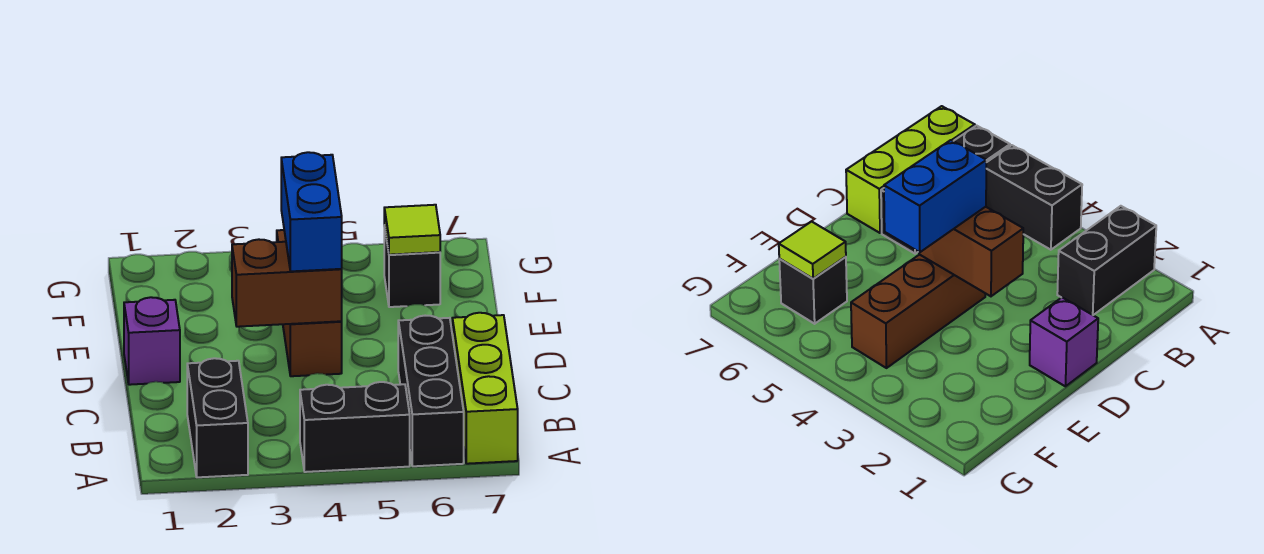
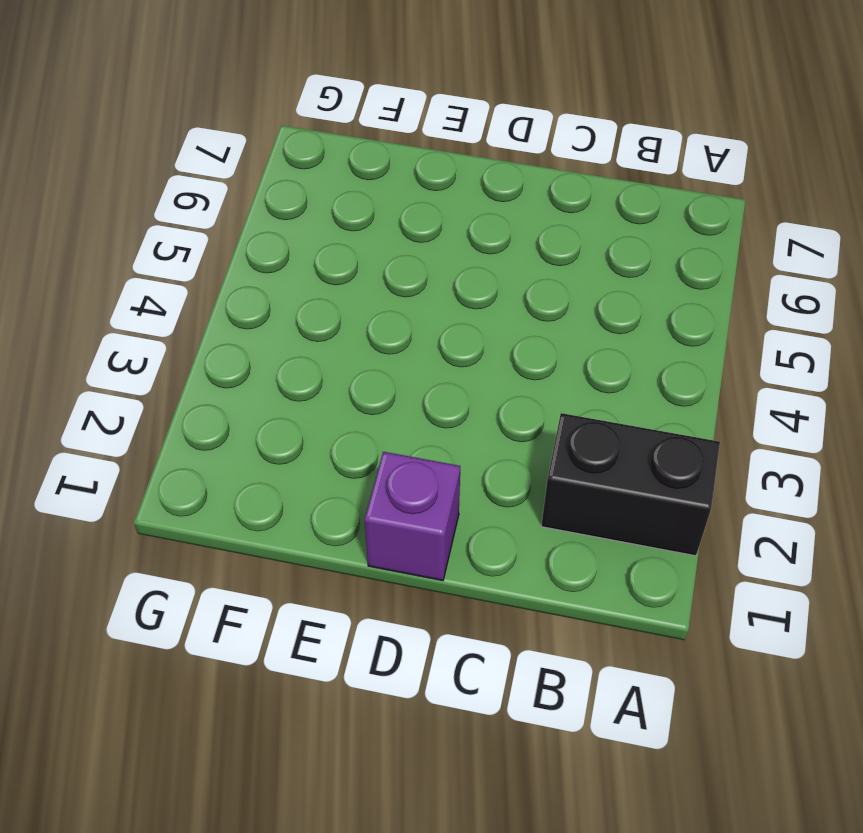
none -> black 1x2 brick [300,382,410,472]
none -> black 1x3 brick [398,316,464,466]

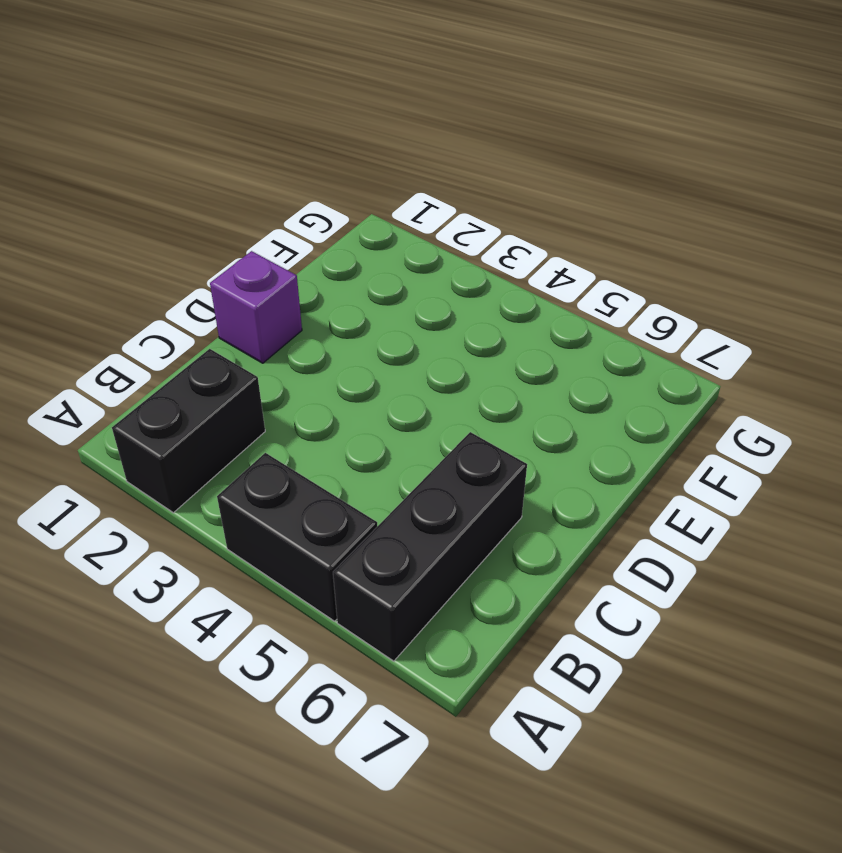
none -> lime 1x3 brick [452,313,518,464]
none -> brown 1x3 brick [277,230,342,376]

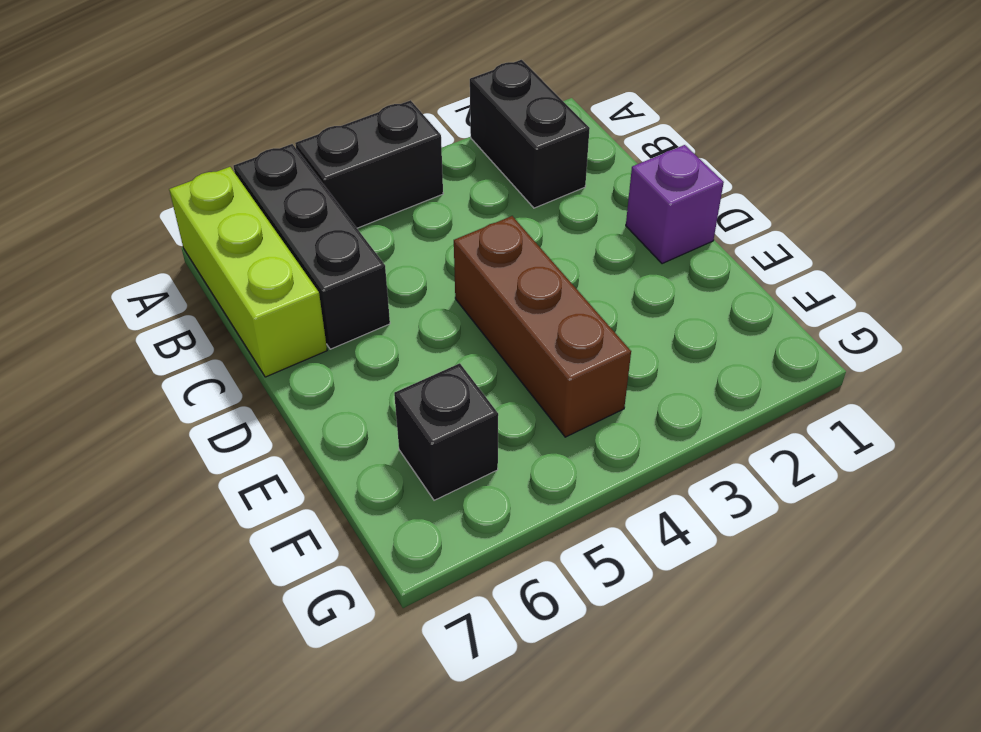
none -> brown 1x2 brick [232,239,342,327]
none -> lime 1x1 tile [384,205,440,255]

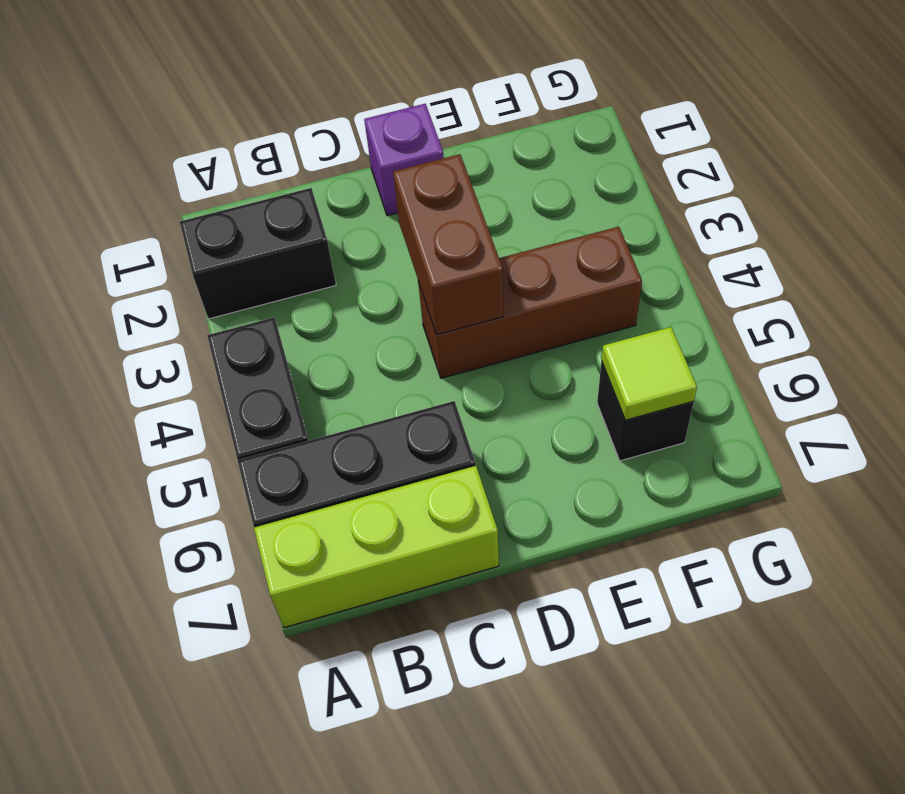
none -> blue 1x2 brick [281,152,342,271]

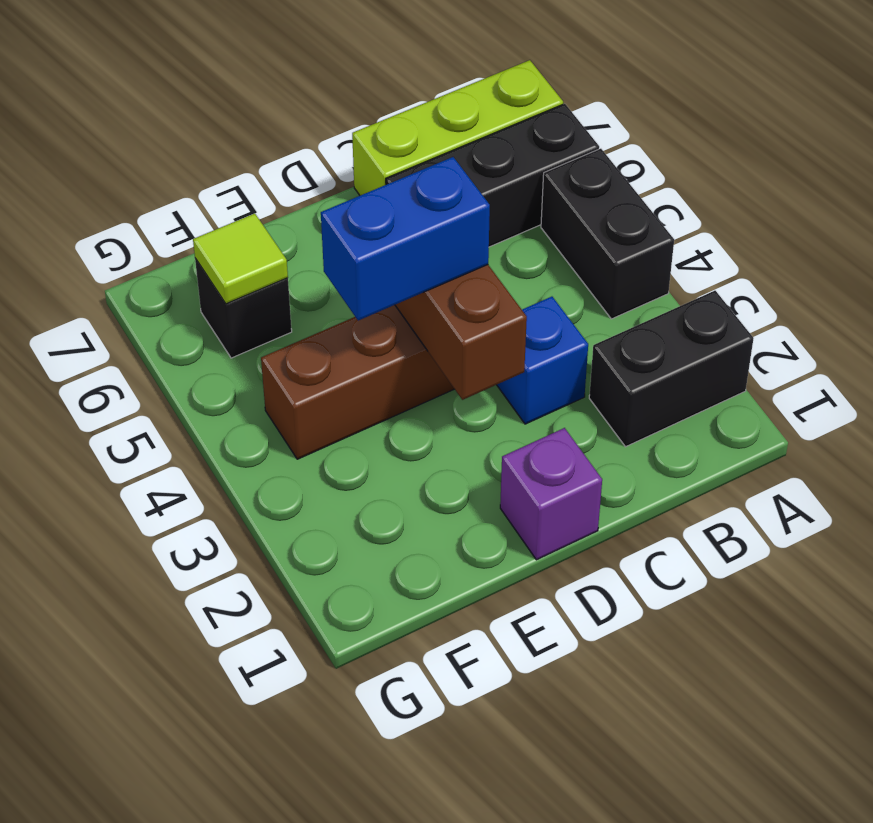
blue 1x1 brick [497,297,588,424] -> none

